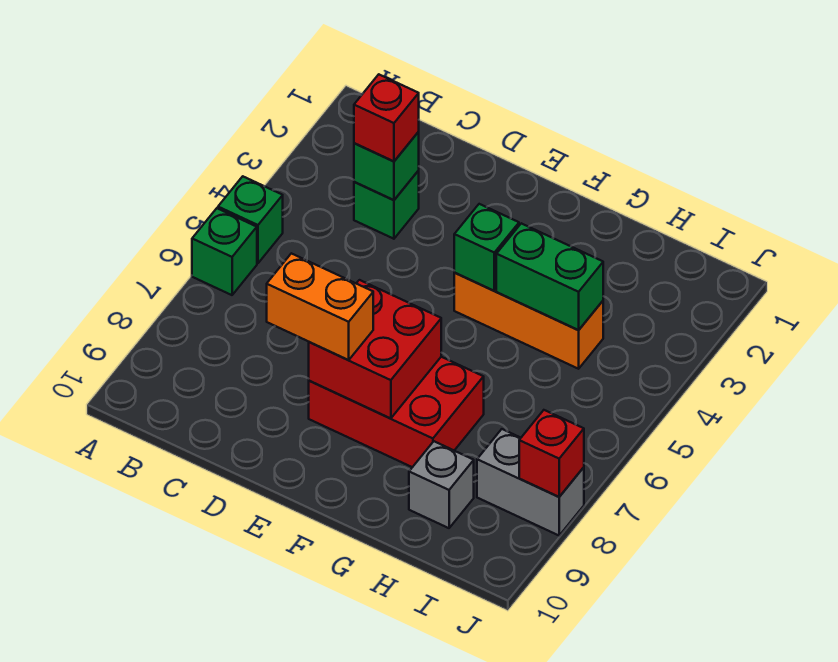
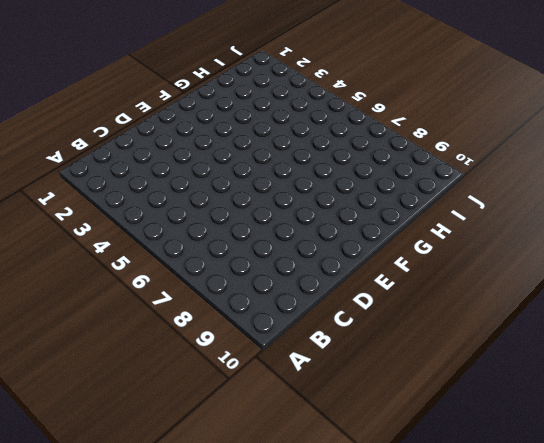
none -> green 1x1 brick [218,176,283,263]
none -> green 1x1 brick [192,208,257,295]
none -> green 1x1 brick [354,171,419,239]

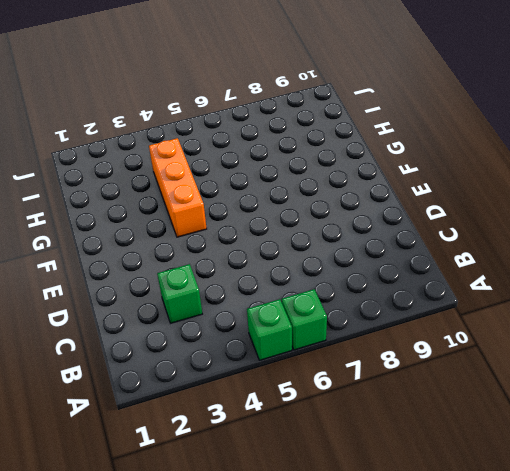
none -> red 2x3 brick [309,357,484,467]
none -> grey 1x1 brick [409,441,474,528]
none -> grey 1x2 brick [477,429,584,535]

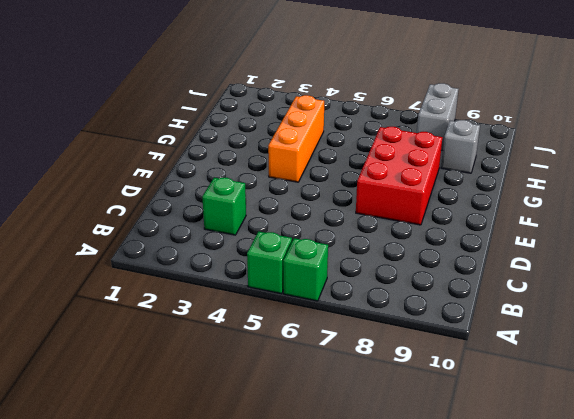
none -> green 1x1 brick [354,132,419,200]
none -> red 2x2 brick [309,280,441,419]
none -> green 1x1 brick [454,204,519,291]

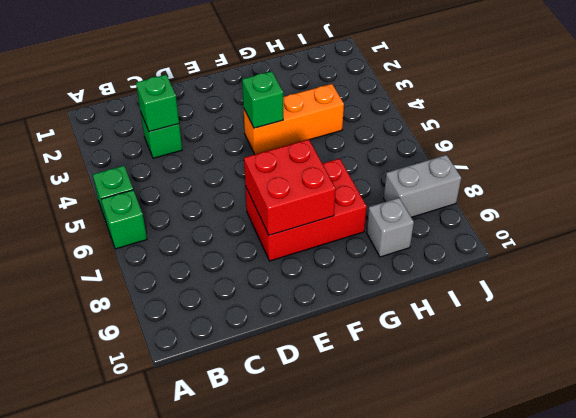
none -> green 1x2 brick [496,223,603,330]
none -> red 1x1 brick [519,410,584,497]
none -> red 1x1 brick [354,74,419,161]

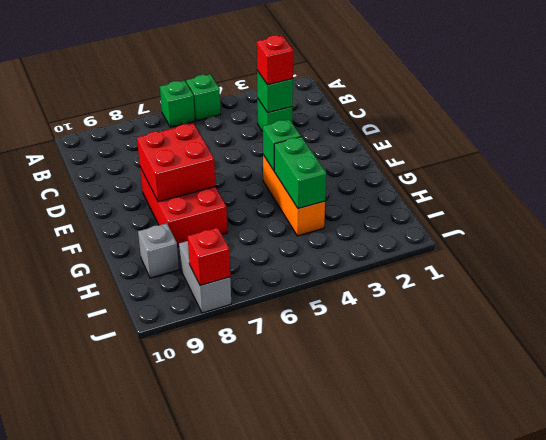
none -> orange 1x2 brick [267,253,373,360]

